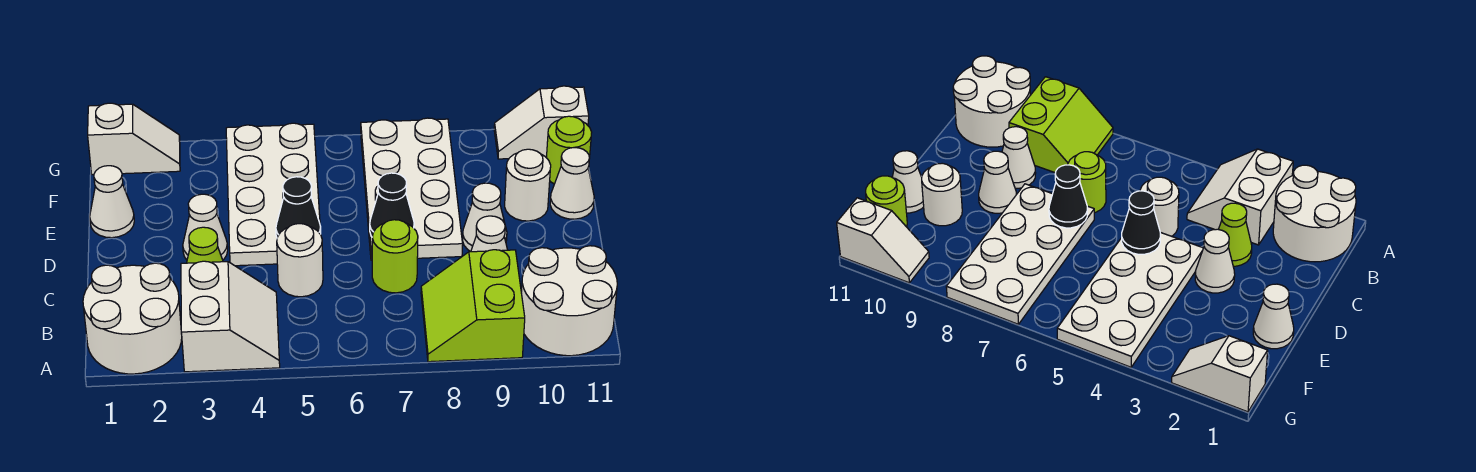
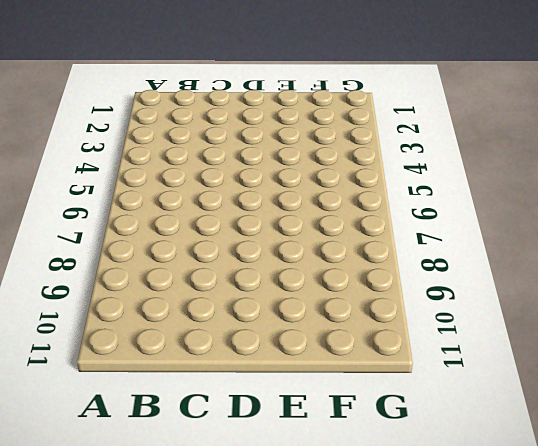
none -> white 2x2 round brick [83,263,182,374]
none -> white 2x2 slope [181,261,280,372]
none -> lime 2x2 slope [421,250,525,362]

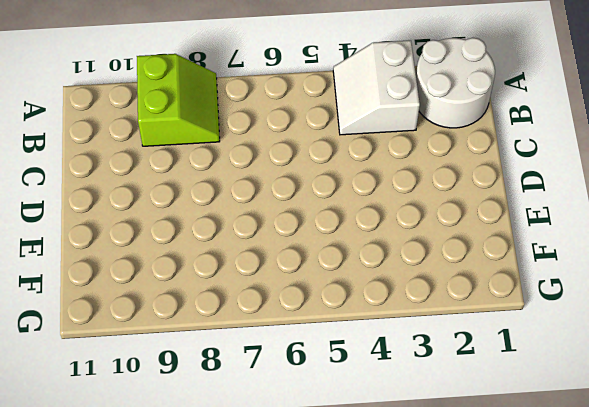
none -> white 2x2 round brick [521,246,617,356]
none -> lime 1x1 cone [187,227,223,263]
none -> white 1x1 round brick [277,224,323,297]

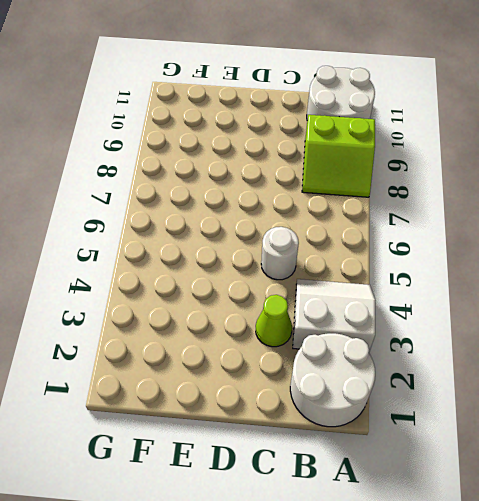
none -> lime 1x1 round brick [372,220,418,293]
none -> white 1x1 cone [471,216,507,252]
none -> white 1x1 cone [183,194,228,260]

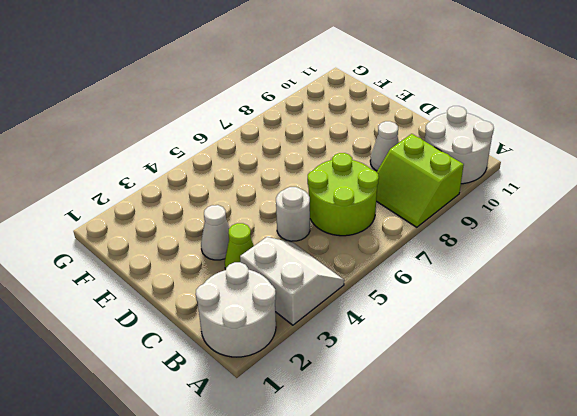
lime 2x2 round brick [308,153,379,236] -> lime 1x1 round brick [372,220,418,293]
none -> white 2x4 plate [226,123,320,266]
none -> white 2x4 plate [361,118,463,260]
none -> white 1x1 cone [463,183,507,252]

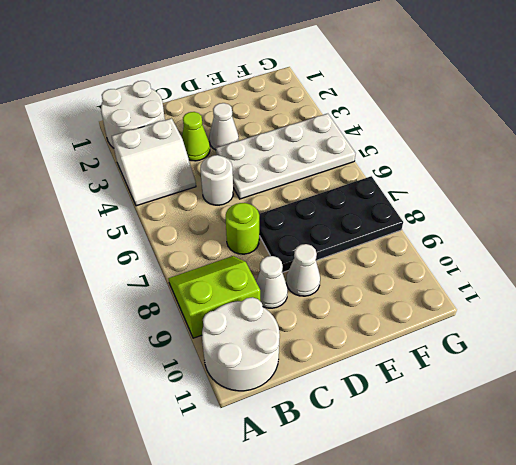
black 2x4 plate [259,176,403,273] -> white 2x4 plate [361,118,463,260]
none -> white 1x1 cone [90,166,134,238]
none -> white 1x1 round brick [505,149,551,221]
none -> white 1x1 cone [550,148,594,219]

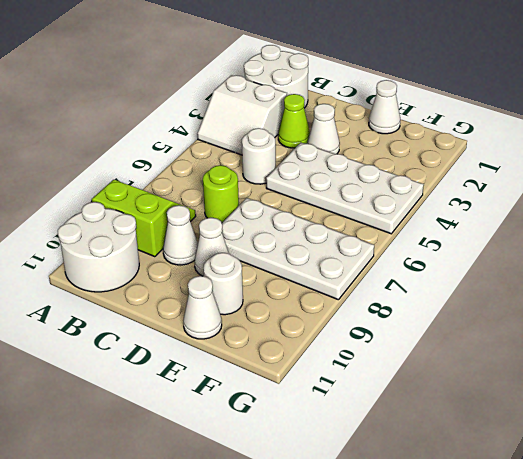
none -> lime 1x1 round brick [546,116,592,184]
none -> white 1x2 slope [88,103,180,175]
none -> white 1x2 slope [494,86,589,159]

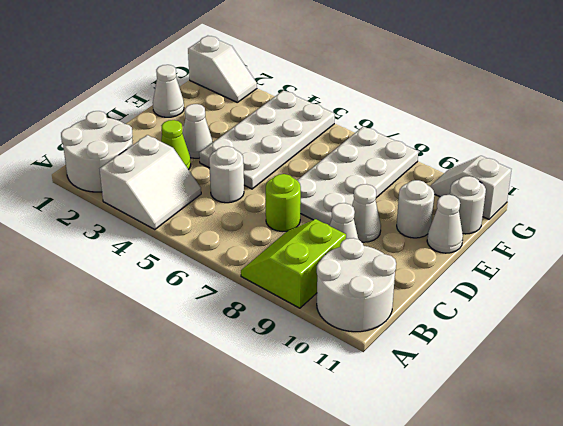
white 1x1 round brick [450,176,486,234] -> lime 1x1 round brick [546,116,592,184]
none -> black 1x1 cone [276,177,321,237]
none -> black 1x1 cone [370,173,414,237]

